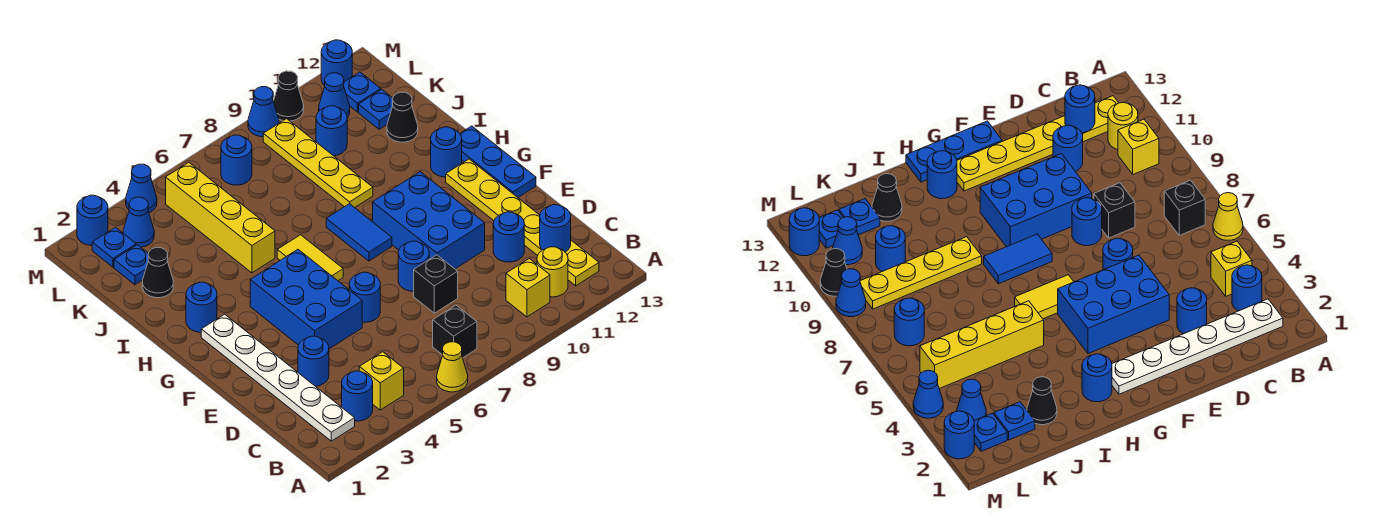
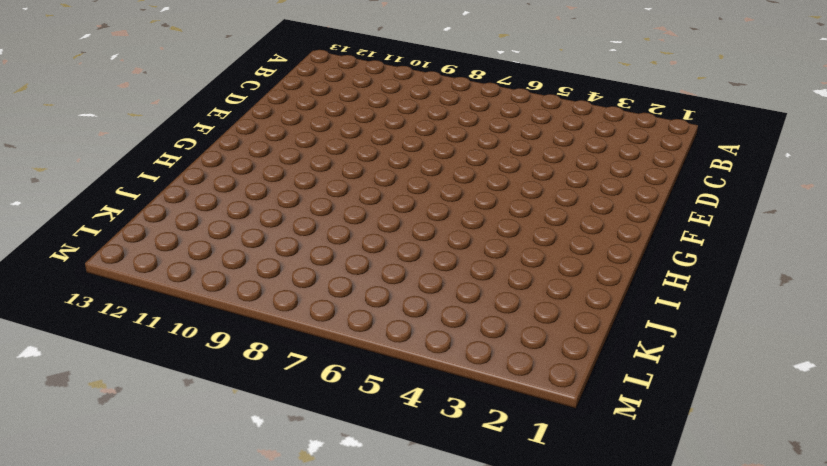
none -> yellow 1x1 cone [437,342,468,392]
none -> white 1x6 plate [201,314,355,441]
none -> blue 1x1 round brick [342,371,373,421]
none -> yellow 1x1 brick [359,352,404,410]

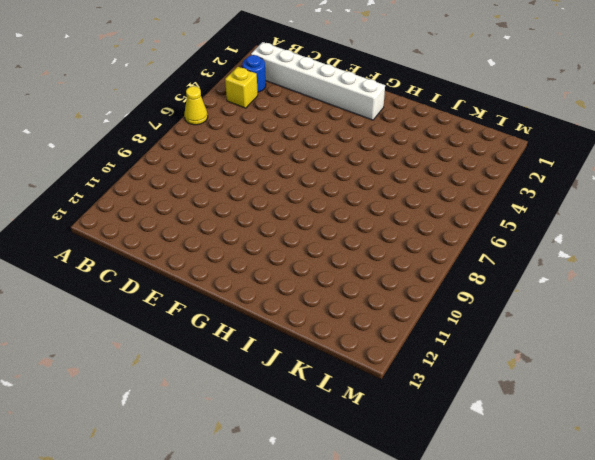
white 1x6 brick [251,42,385,120] -> white 1x6 plate [201,314,355,441]
none -> black 1x1 brick [433,305,477,358]
none -> yellow 1x1 brick [506,259,550,317]
none -> yellow 1x1 round brick [537,247,568,297]
none -> yellow 1x6 plate [446,159,599,286]

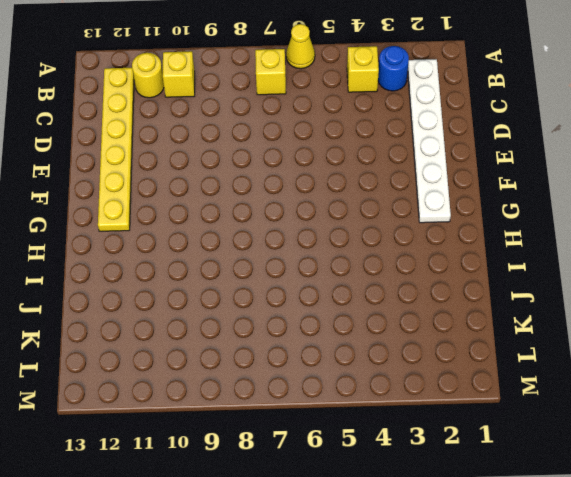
yellow 1x1 brick [255,49,286,95] -> black 1x1 brick [433,305,477,358]
none -> blue 1x1 round brick [298,336,329,386]
none -> black 1x1 brick [414,255,458,313]
none -> blue 1x1 round brick [493,212,524,262]
none -> blue 2x3 brick [250,249,362,349]

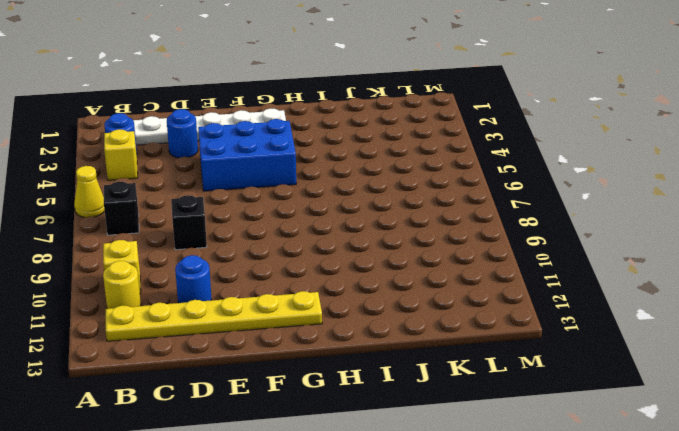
none -> blue 1x1 round brick [349,272,380,322]
none -> blue 1x1 round brick [398,241,429,291]
none -> blue 2x3 brick [373,172,485,269]
none -> blue 1x3 plate [460,126,536,197]

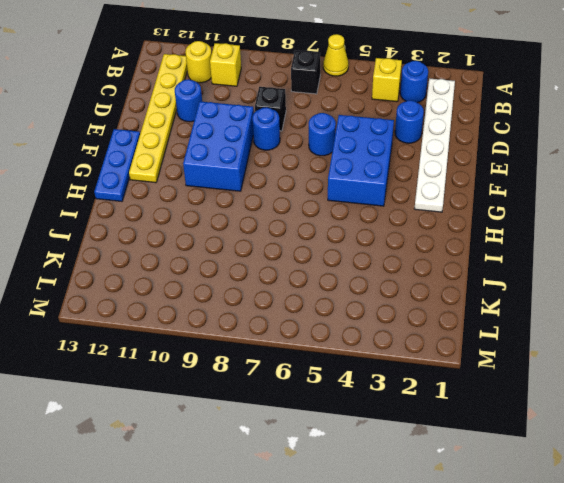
none -> yellow 1x2 tile [277,235,343,281]
none -> blue 1x2 tile [326,204,392,261]
none -> blue 1x1 round brick [186,282,217,332]
none -> blue 1x1 round brick [431,127,462,177]

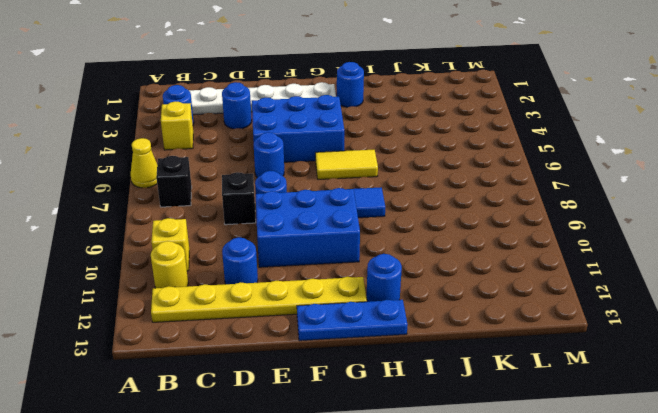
none -> yellow 1x4 brick [166,162,275,273]
none -> yellow 1x4 plate [263,119,373,208]
none -> black 1x1 cone [142,248,173,298]
none -> black 1x1 cone [387,92,418,142]

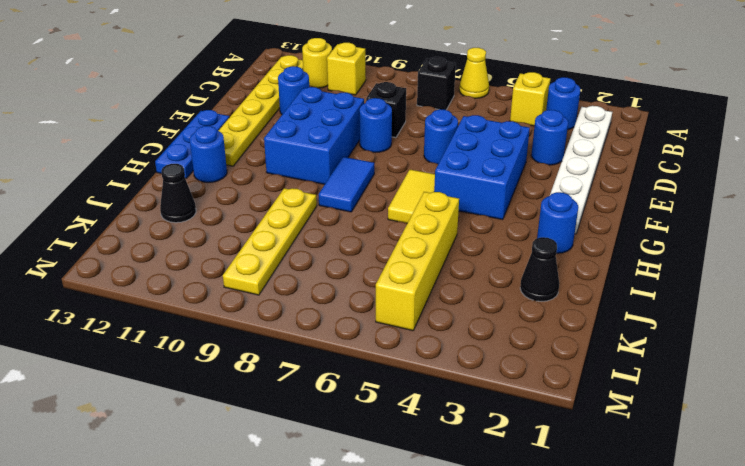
none -> blue 1x1 plate [114,245,148,285]
none -> blue 1x1 round brick [316,106,347,156]
none -> blue 1x1 plate [359,89,393,129]
none -> blue 1x1 plate [92,227,136,267]

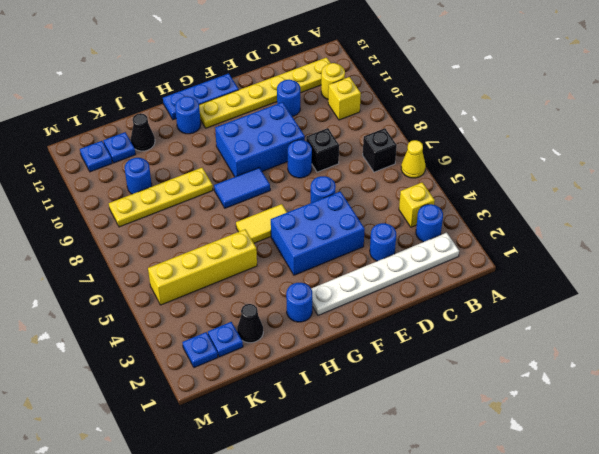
none -> blue 1x1 cone [123,197,154,247]
none -> blue 1x1 round brick [221,135,252,185]
none -> blue 1x1 cone [319,73,350,118]
none -> blue 1x1 round brick [77,195,108,245]

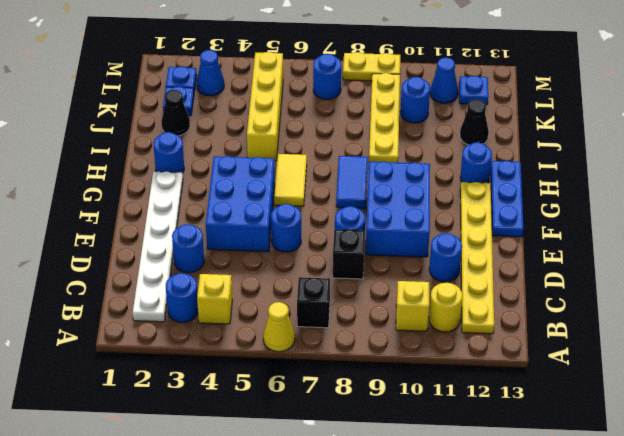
yellow 1x2 plate [343,52,400,81] -> blue 1x1 cone [248,87,279,137]
none -> blue 1x1 plate [359,89,393,129]
none -> blue 1x1 round brick [77,195,108,245]
none -> blue 1x1 cone [126,164,157,213]
none -> black 1x1 cone [273,71,304,121]

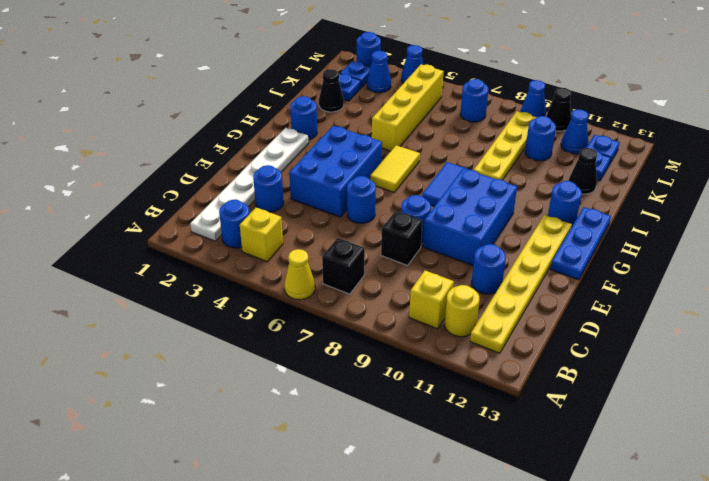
none -> blue 1x1 round brick [321,40,352,86]
none -> blue 1x1 round brick [540,205,571,252]

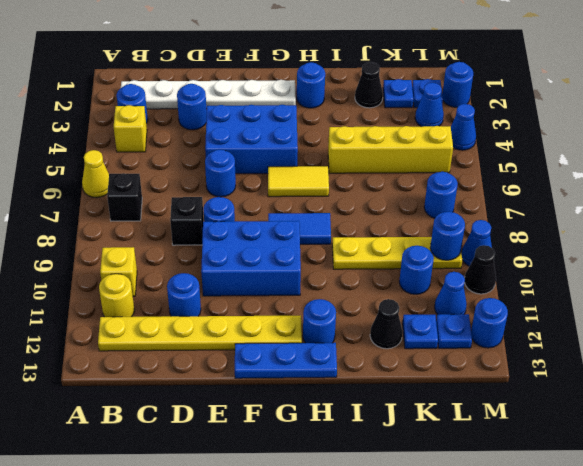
blue 1x1 round brick [430,212,465,260] -> blue 1x1 round brick moved to [540,205,571,252]

